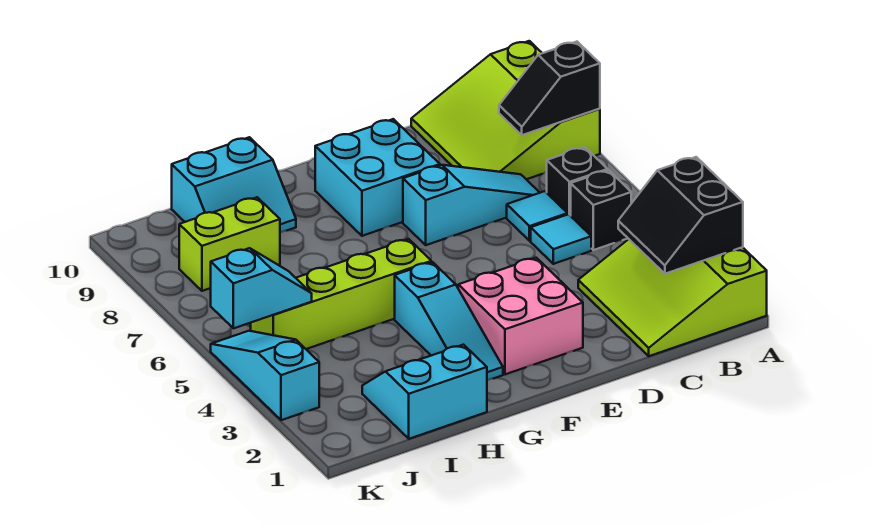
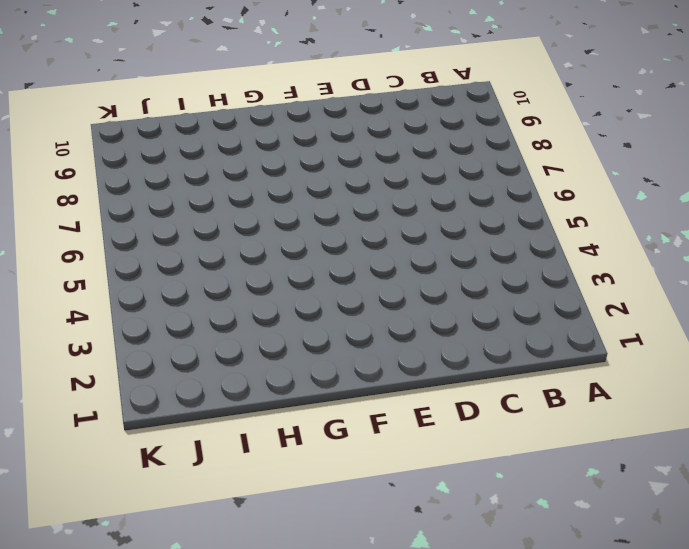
none -> lime 3x3 slope [578,239,767,356]
none -> lime 3x3 slope [411,41,600,179]
none -> black 1x1 brick [571,170,631,250]

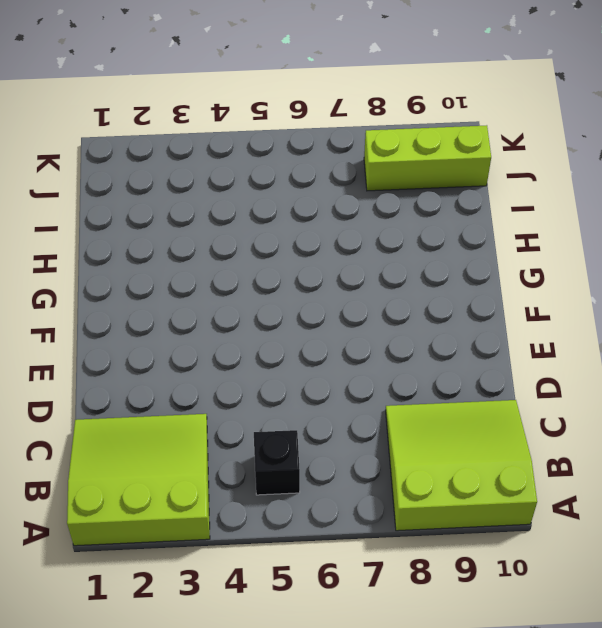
lime 1x3 brick [364,125,491,191] -> lime 1x2 brick [179,197,280,291]
none -> black 1x1 brick [547,147,608,216]
none -> cyan 1x1 tile [531,214,591,264]
none -> cyan 1x1 tile [507,191,568,241]

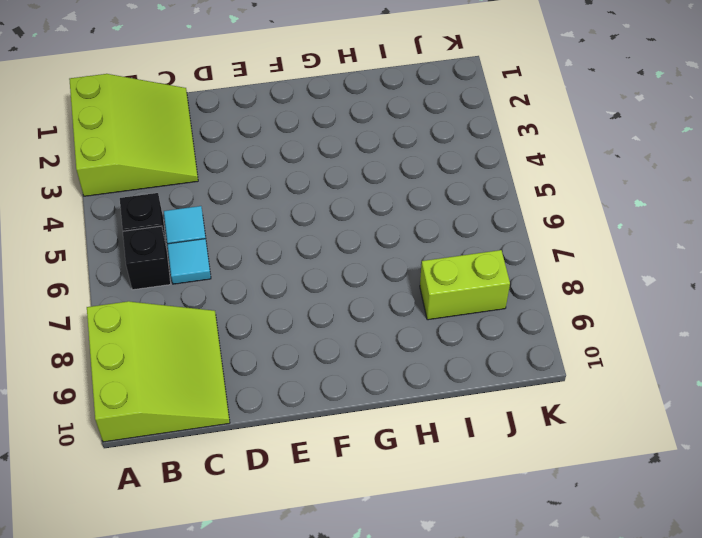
none -> cyan 1x3 slope [403,165,540,245]
none -> pink 2x2 brick [458,258,583,374]
none -> cyan 2x2 brick [315,119,440,236]

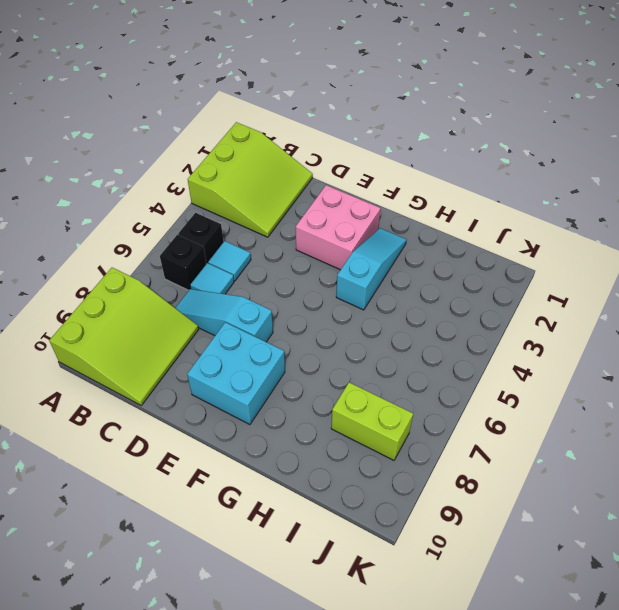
none -> lime 1x4 brick [251,239,431,349]
none -> cyan 2x2 slope [362,345,487,439]
none -> cyan 2x2 slope [172,137,296,232]

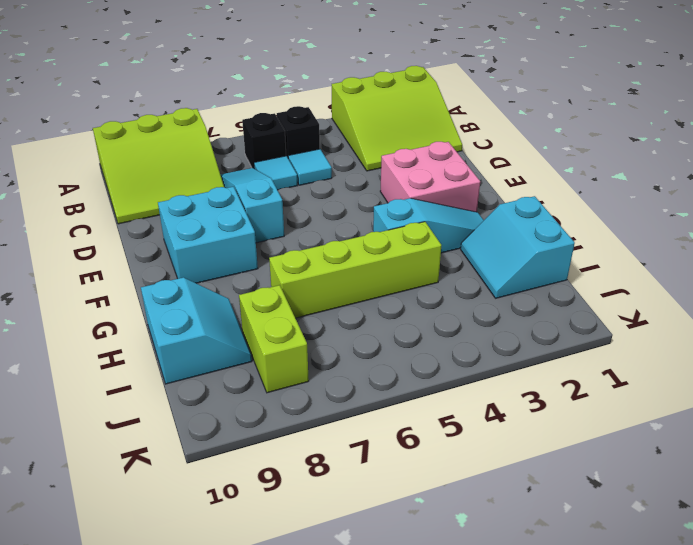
lime 1x4 brick [269,222,441,318] -> lime 1x4 brick turned to [251,239,431,349]
none -> cyan 1x3 slope [211,331,319,420]
none -> black 2x2 slope [618,157,743,274]
none -> black 1x2 slope [499,42,600,135]

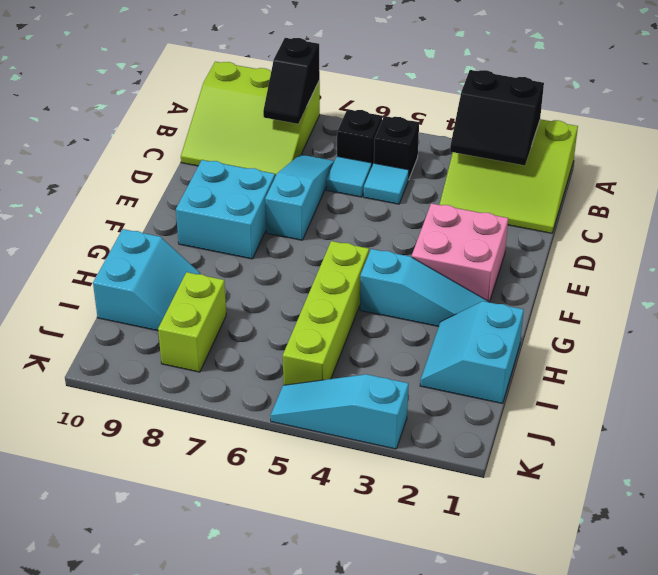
none -> cyan 1x2 slope [211,248,312,328]

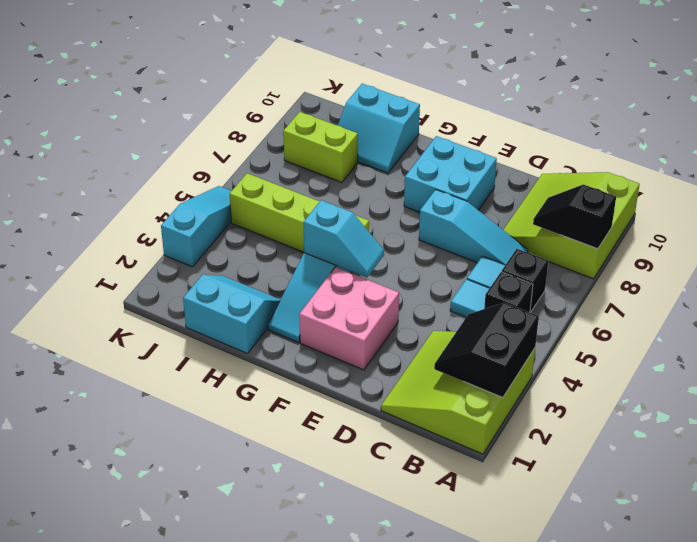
cyan 1x2 slope [303,200,384,278] -> cyan 1x2 slope moved to [211,248,312,328]

